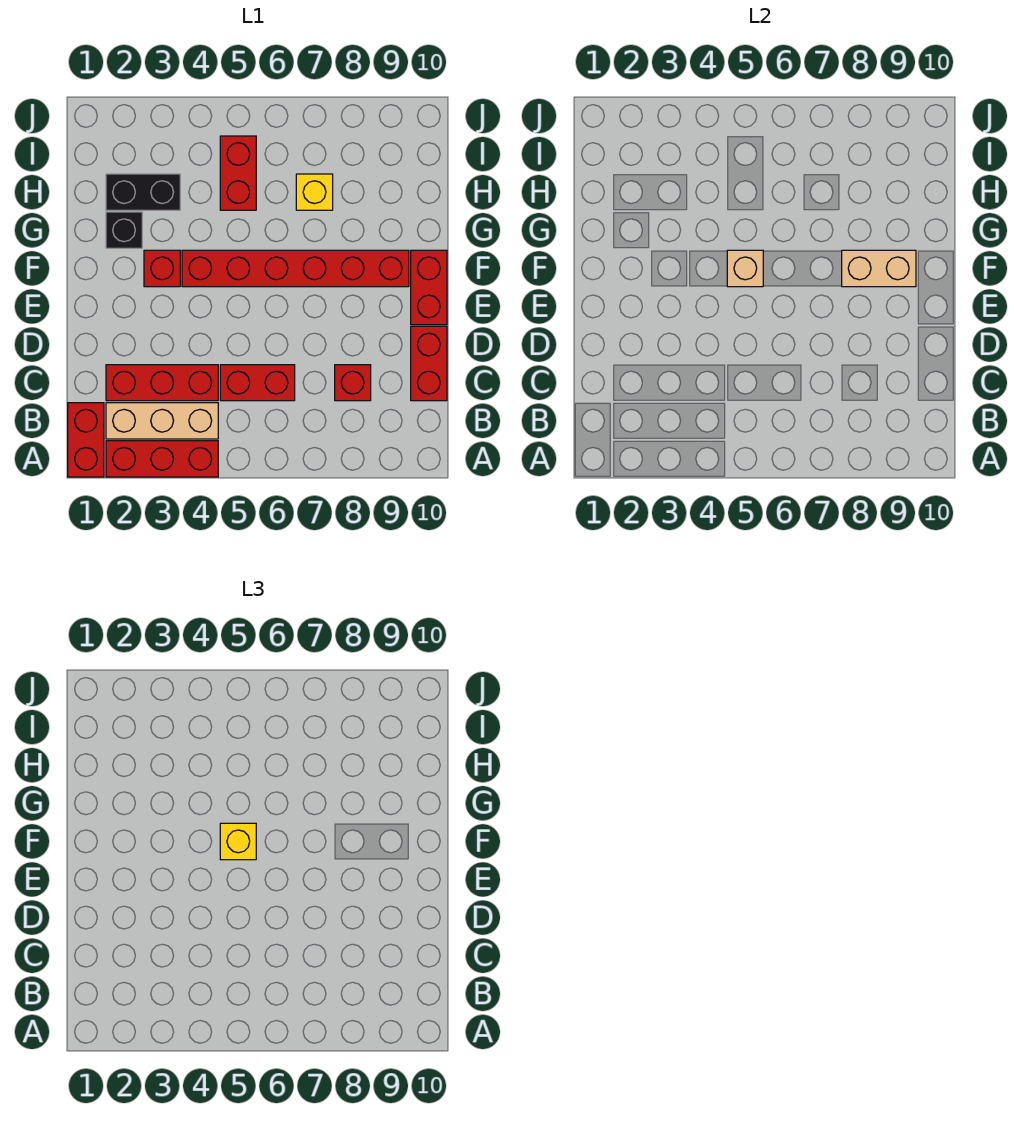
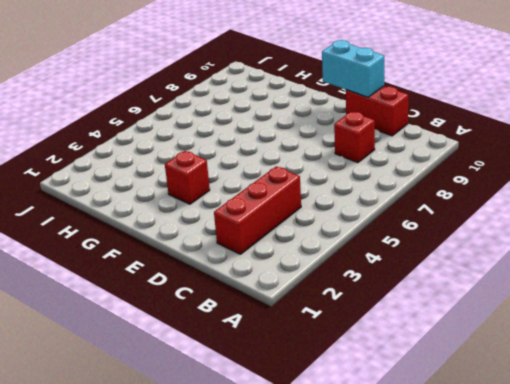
cyan 1x2 brick [322,40,384,97] -> none
none -> red 1x2 brick [68,403,104,477]
none -> red 1x3 brick [106,441,218,477]
none -> tan 1x3 brick [106,403,218,439]

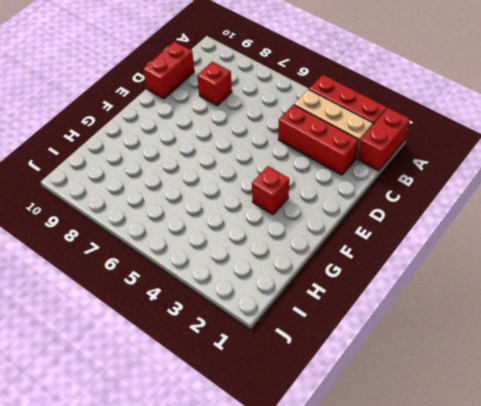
none -> red 1x2 brick [220,365,295,401]
none -> red 1x2 brick [411,250,447,325]
none -> red 1x6 brick [182,250,409,287]

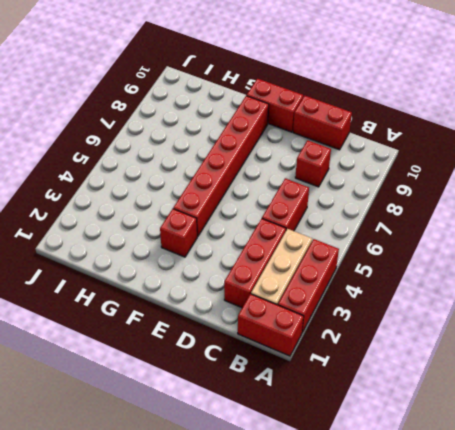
none -> black 1x1 brick [106,212,142,248]
none -> black 1x2 brick [106,174,180,210]
none -> red 1x2 brick [220,136,256,210]

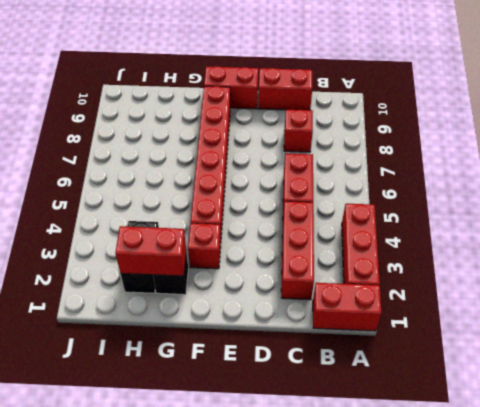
red 1x2 brick [115,226,186,276] -> red 1x2 brick moved to [220,136,256,210]
none -> tan 1x3 brick [106,403,218,439]
none -> yellow 1x1 brick [296,174,333,210]
none -> tan 1x1 brick [727,250,763,287]

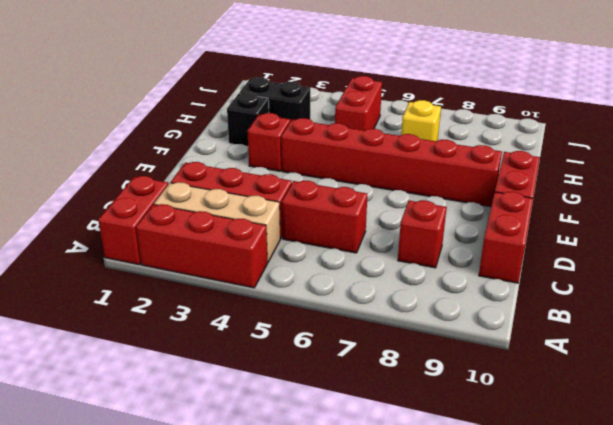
none -> tan 1x1 brick [727,250,763,287]
none -> tan 1x2 brick [842,250,916,287]
none -> yellow 1x1 brick [220,823,256,860]

